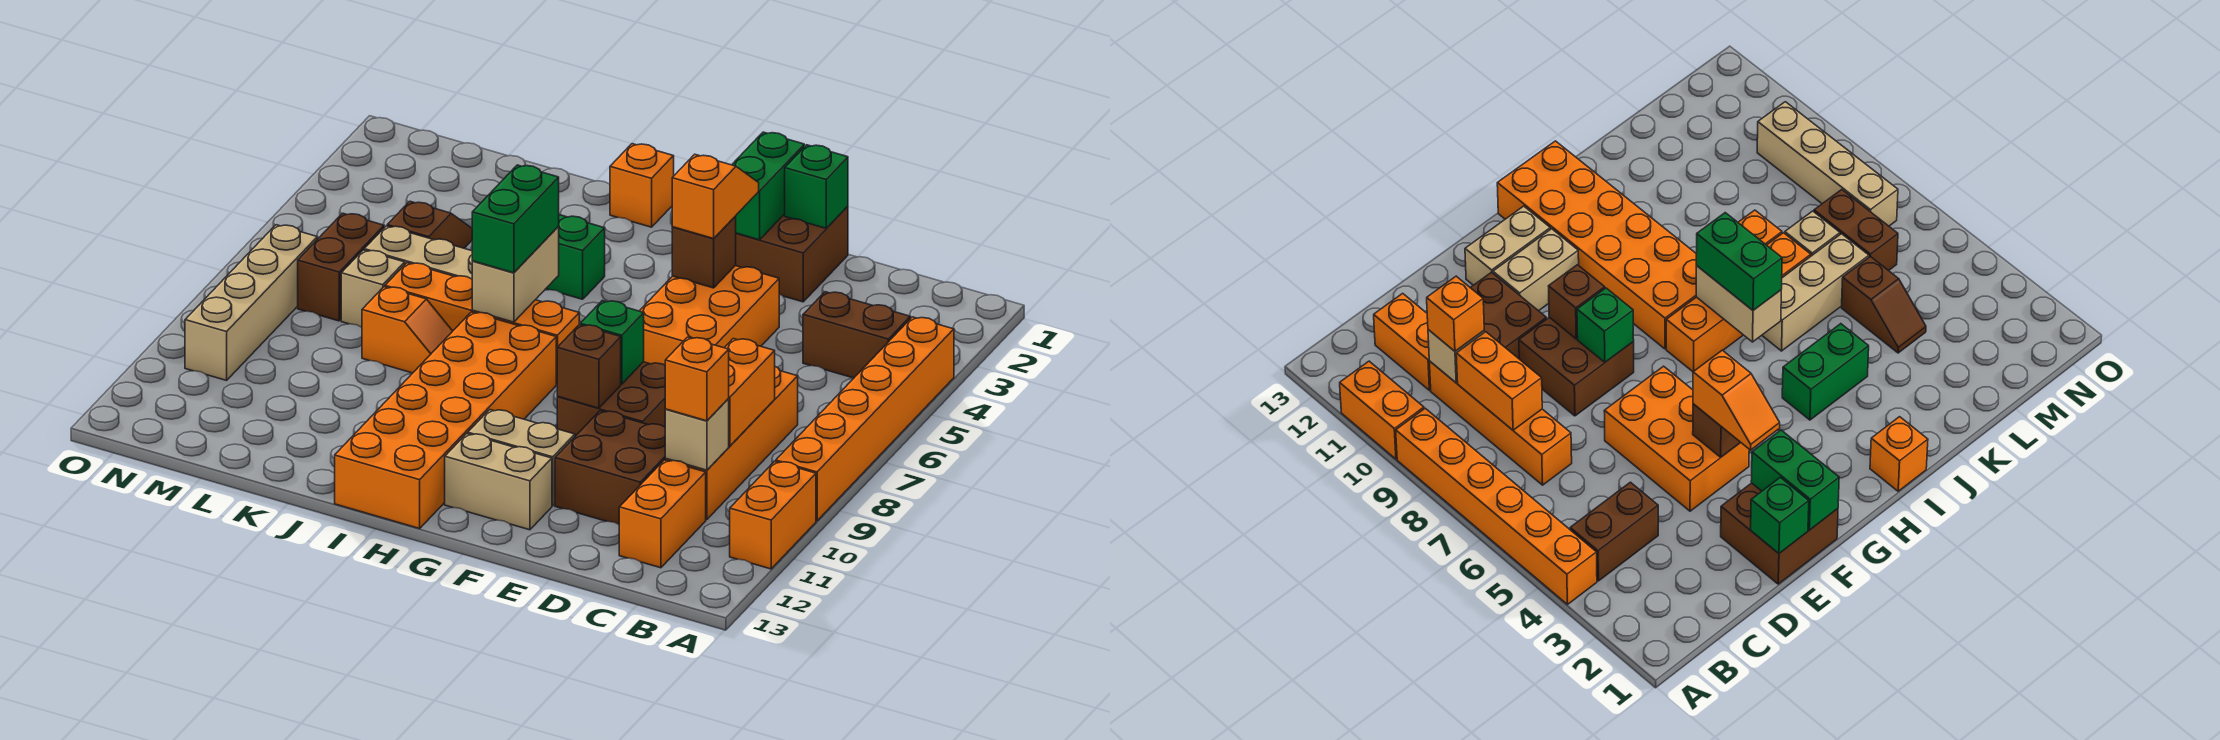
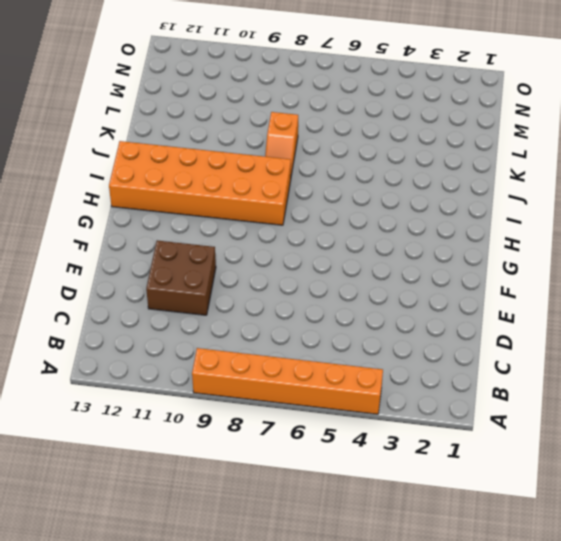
none -> orange 1x2 brick [730,461,816,569]
none -> brown 1x2 brick [803,292,910,378]
none -> orange 1x4 brick [665,367,798,520]
none -> orange 1x2 brick [619,460,706,568]

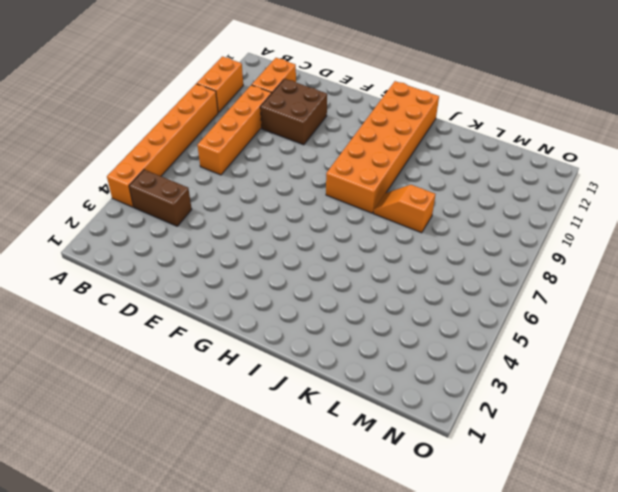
none -> brown 2x2 brick [735,206,848,302]
none -> orange 2x3 brick [640,266,779,365]
none -> brown 2x2 brick [557,362,666,436]
none -> tan 1x2 brick [468,410,575,506]

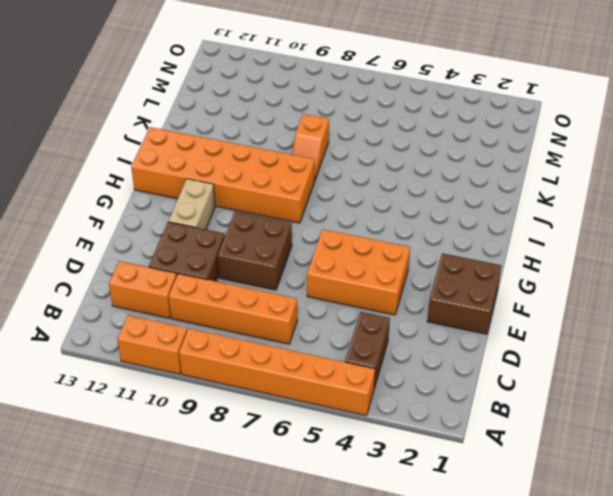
none -> tan 1x2 brick [445,434,552,530]
none -> orange 1x4 brick [385,263,579,384]
none -> orange 1x1 brick [610,144,674,227]
none -> green 1x2 brick [546,215,605,299]

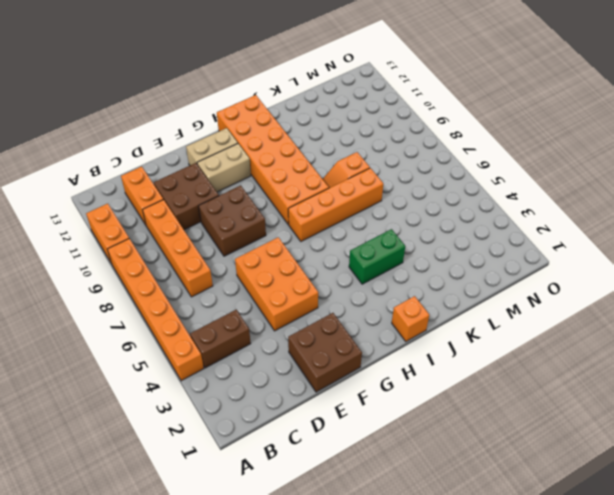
none -> tan 1x3 brick [364,226,472,279]
none -> brown 1x2 slope [387,201,472,248]
none -> tan 1x1 brick [341,250,405,327]
none -> brown 1x2 brick [298,213,384,321]

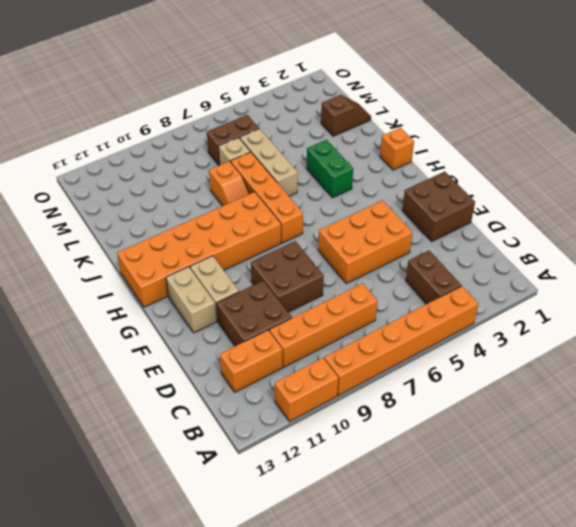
brown 1x2 slope [321,95,371,136] -> brown 1x2 slope moved to [387,201,472,248]
none -> tan 1x4 brick [185,225,317,380]
none -> orange 1x2 brick [724,339,775,446]
none -> tan 1x1 brick [665,398,729,470]
none -> green 1x1 brick [785,145,848,228]

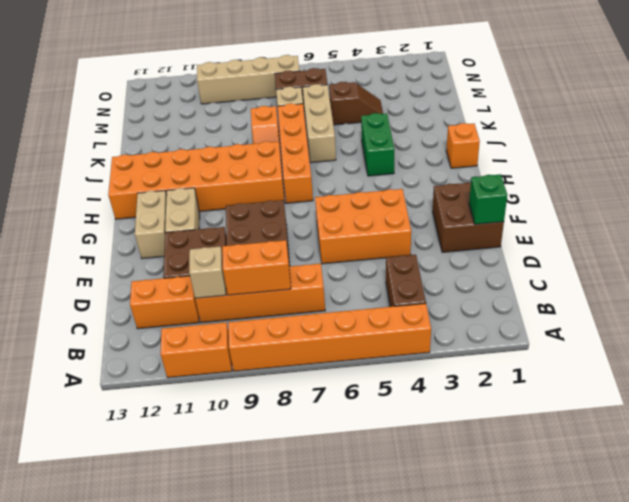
none -> green 1x2 brick [732,132,804,240]
none -> brown 1x1 brick [672,217,736,288]
none -> green 1x1 brick [580,301,644,384]
none -> brown 1x1 brick [557,325,621,408]

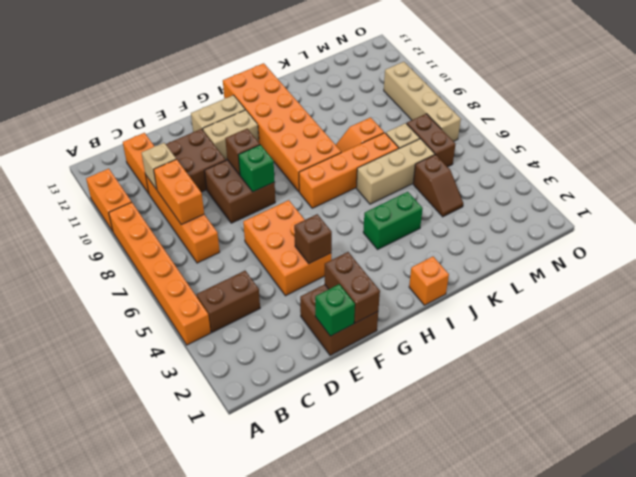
brown 1x2 brick [325,252,380,323] -> green 1x2 brick [732,132,804,240]
none -> tan 1x2 brick [472,227,559,322]
none -> orange 1x1 brick [665,337,729,421]
none -> orange 1x2 slope [672,154,759,239]
none -> green 1x2 brick [472,165,559,273]

